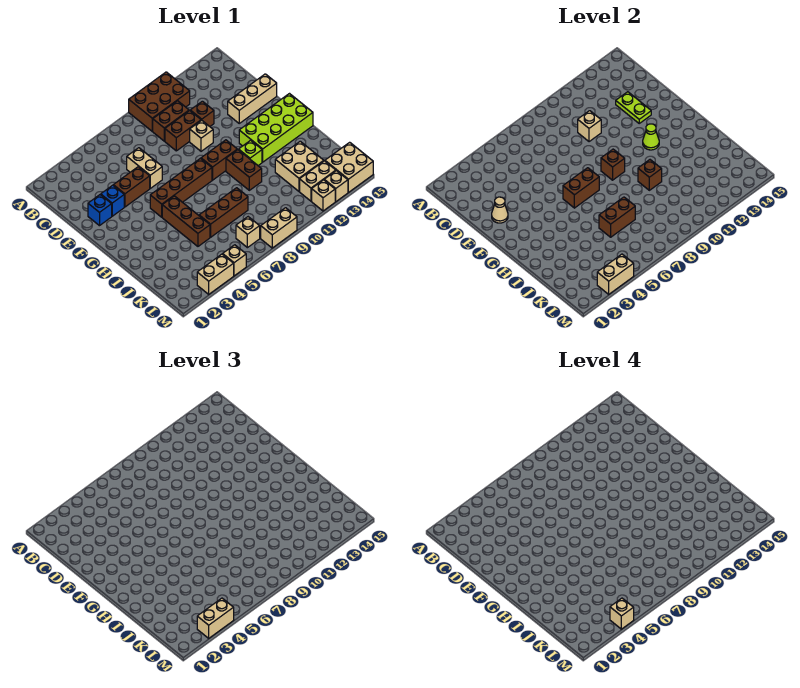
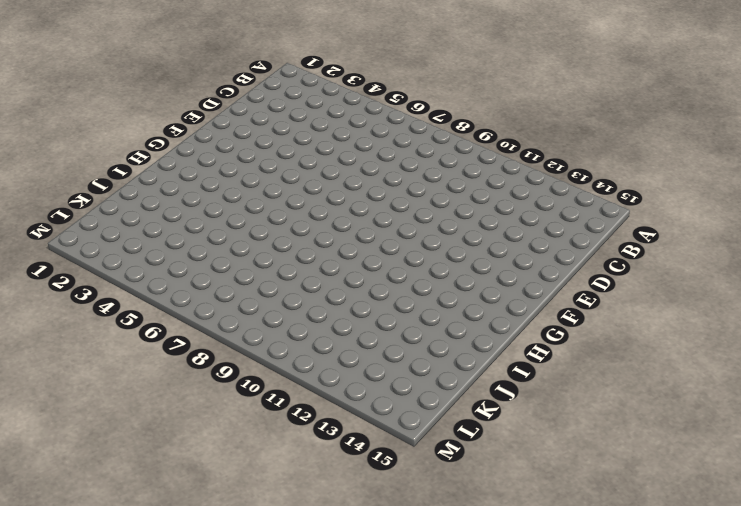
none -> brown 2x3 brick [129,72,190,131]
none -> brown 1x2 brick [153,101,189,141]
none -> tan 1x2 brick [127,148,162,188]
none -> brown 1x2 brick [165,111,201,151]

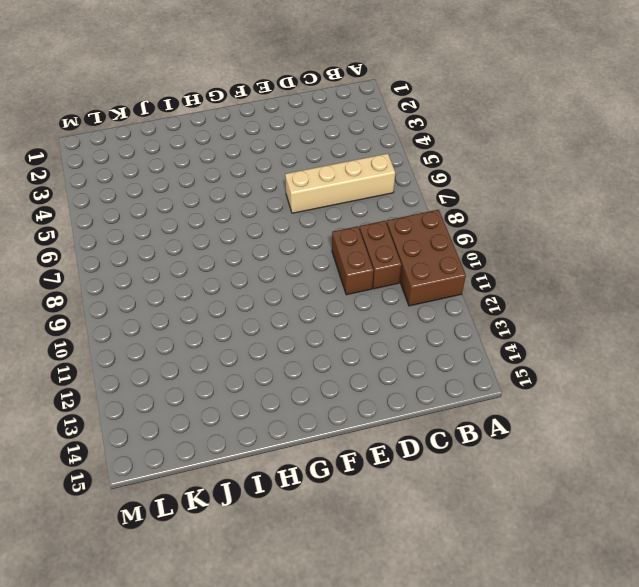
tan 1x4 brick [285,154,395,213] -> tan 1x2 brick [127,148,162,188]
none -> brown 1x1 brick [190,101,214,126]
none -> blue 1x1 brick [88,195,112,226]
none -> blue 1x1 brick [101,185,124,216]
none -> brown 1x2 brick [113,167,150,207]

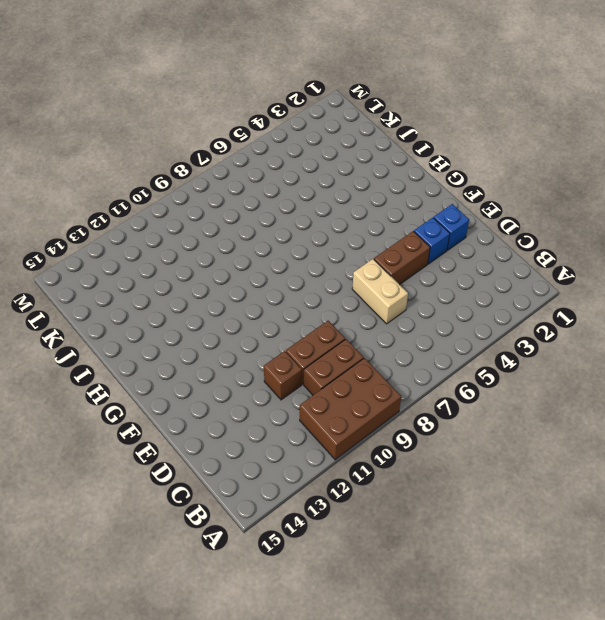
none -> tan 1x1 brick [190,120,213,151]
none -> tan 1x3 brick [228,74,277,123]
none -> brown 1x4 brick [150,158,212,217]
none -> brown 1x2 brick [201,140,237,180]

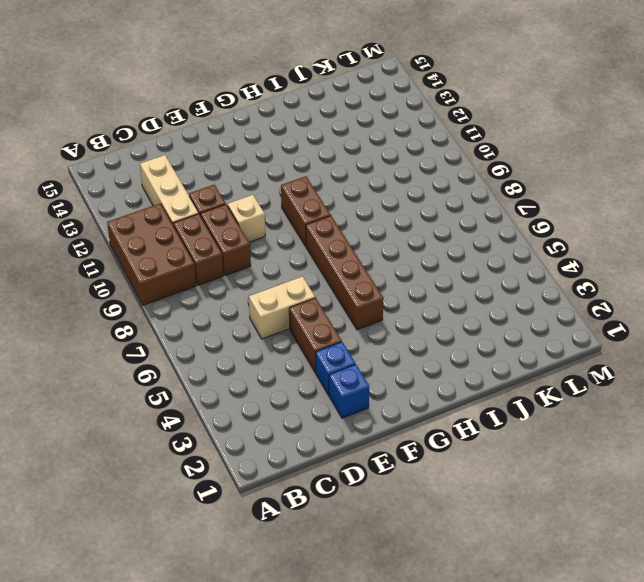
tan 1x3 brick [140,155,199,224] -> tan 1x3 brick moved to [228,74,277,123]
none -> lime 2x4 brick [239,94,313,162]
none -> brown 1x3 brick [162,196,210,246]
none -> brown 1x2 brick [226,150,262,190]
none -> lime 1x1 brick [239,140,262,165]

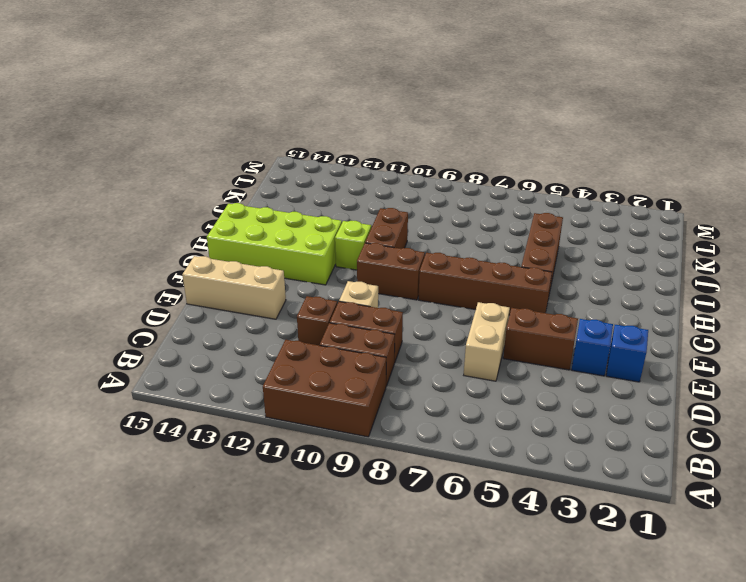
none -> brown 1x3 brick [199,188,248,237]
none -> tan 2x2 brick [275,141,324,191]
none -> tan 1x1 brick [236,217,260,248]
none -> tan 1x2 brick [300,161,336,201]

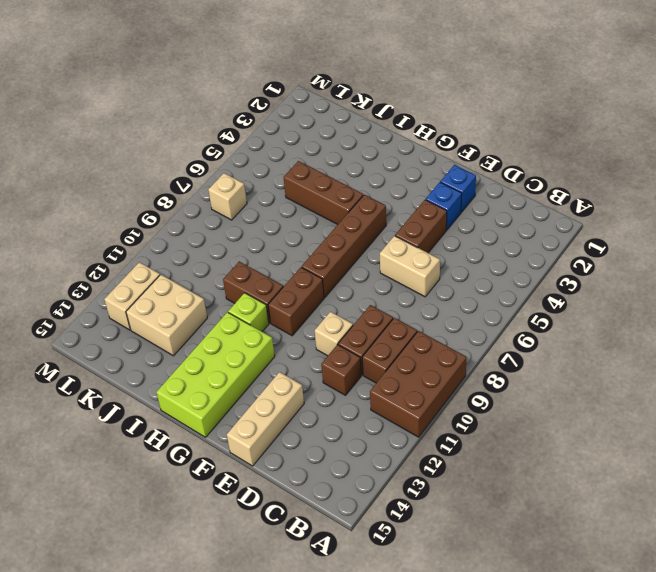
none -> brown 1x3 brick [199,188,248,237]
none -> tan 2x2 brick [325,142,373,192]
none -> tan 1x2 brick [197,254,234,294]
none -> tan 1x1 brick [223,245,246,276]

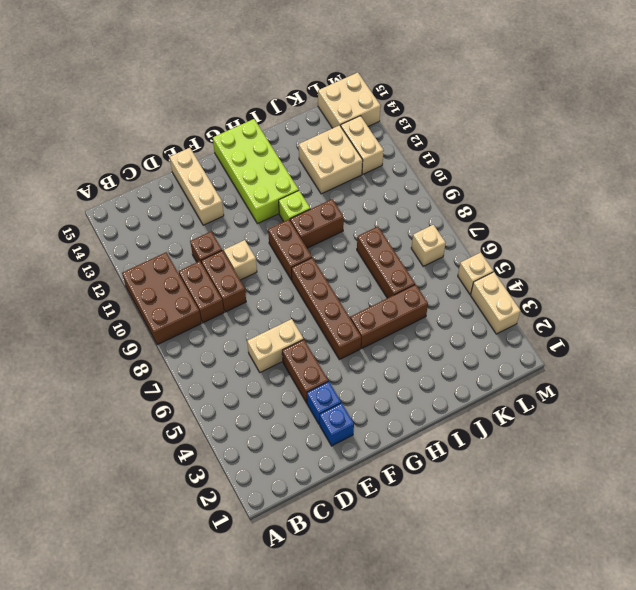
none -> tan 1x2 brick [261,208,297,248]
none -> tan 1x1 brick [312,180,335,211]
none -> tan 1x1 brick [325,171,348,202]
none -> tan 1x1 brick [578,111,601,142]

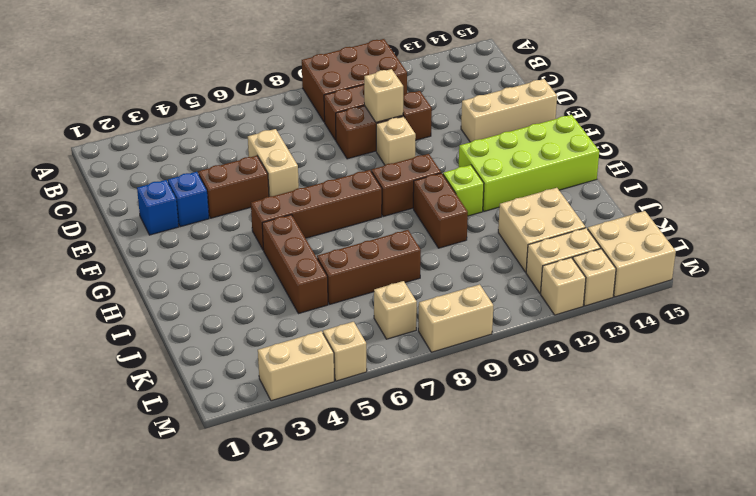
none -> lime 1x2 plate [616,92,651,123]
none -> tan 1x1 cone [492,197,508,223]
none -> brown 1x2 brick [563,168,599,208]
none -> brown 1x1 brick [601,149,625,180]

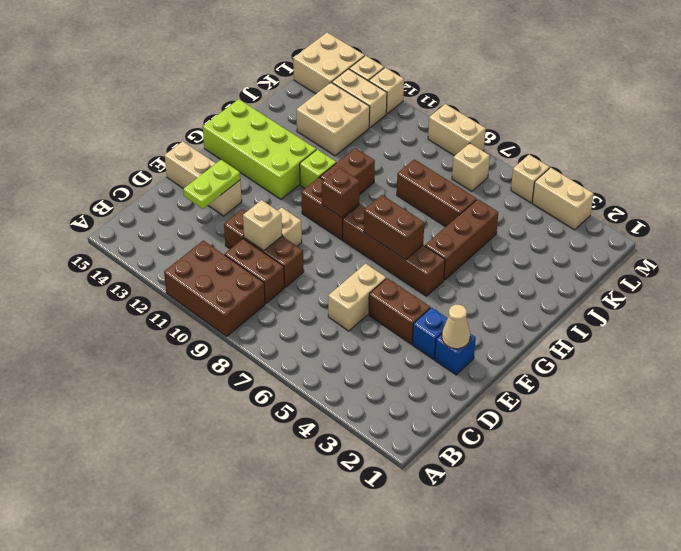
none -> lime 1x1 cone [643,124,659,150]
none -> brown 1x1 brick [638,160,662,190]
none -> brown 1x2 brick [599,197,635,237]
none -> tan 1x2 brick [597,254,634,294]

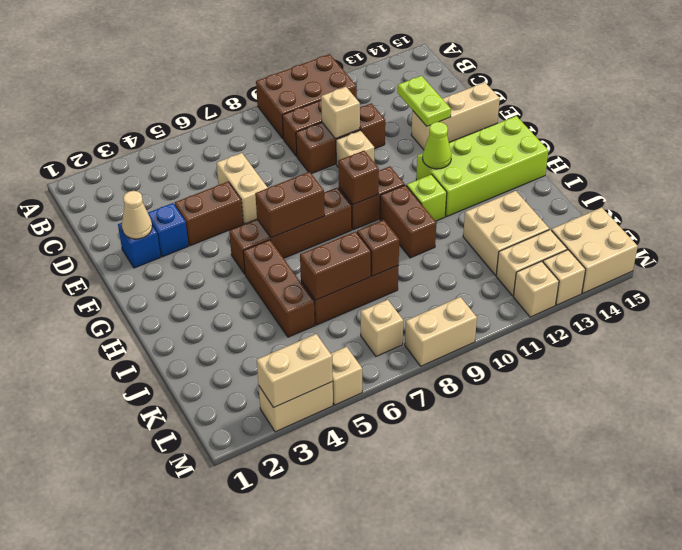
brown 1x1 brick [357,220,399,276] -> brown 1x1 brick moved to [638,160,662,190]
none -> tan 1x2 brick [197,598,234,638]
none -> tan 1x1 brick [610,598,634,629]

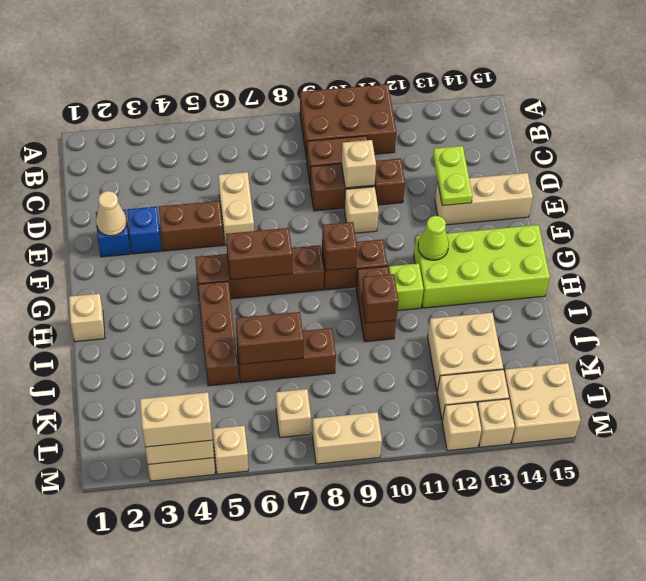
tan 1x1 brick [69,294,105,342] -> tan 1x1 brick moved to [610,598,634,629]

